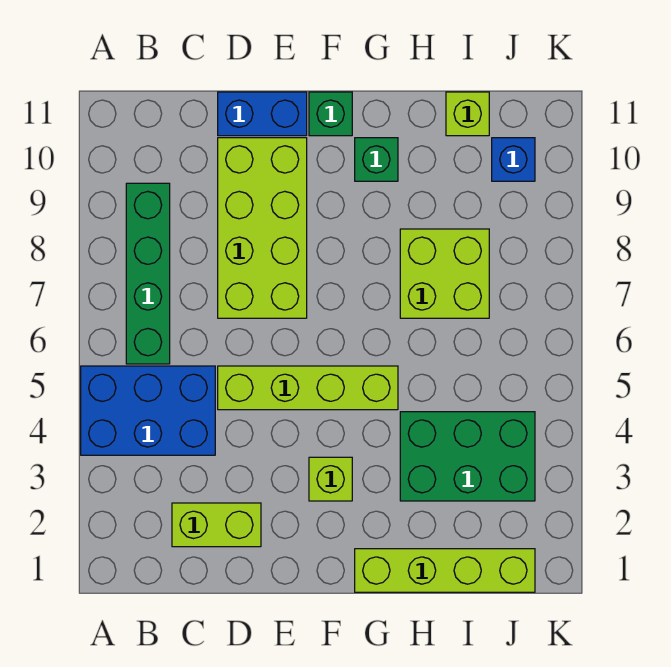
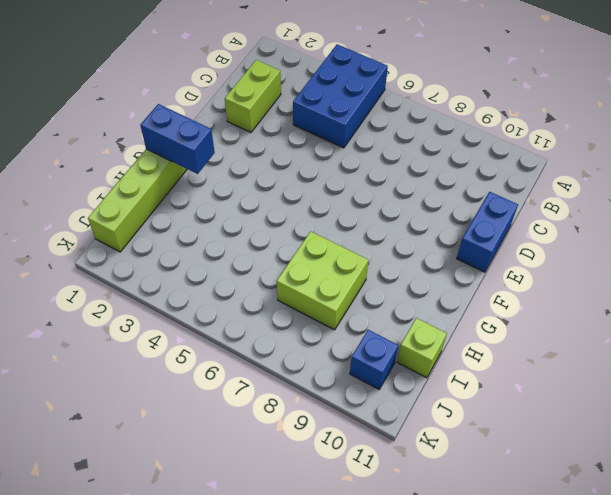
blue 1x2 brick [140,104,215,174] -> none
none -> green 1x4 brick [126,183,170,364]
none -> lime 1x4 brick [218,366,398,410]
none -> lime 2x4 brick [218,138,307,318]

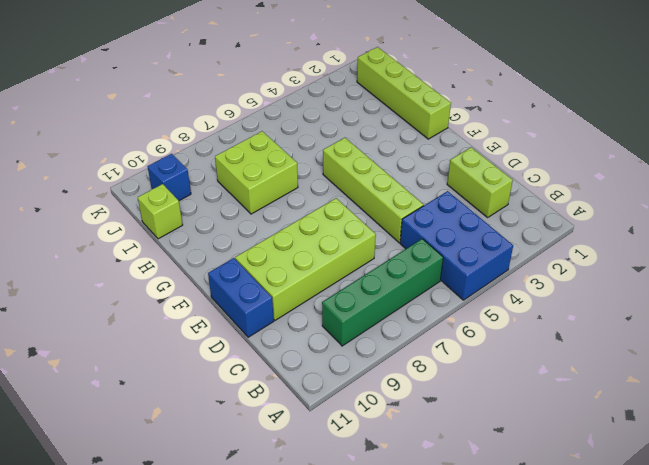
none -> lime 1x1 brick [309,457,352,501]
none -> green 1x1 brick [309,92,352,136]
none -> green 1x1 brick [355,138,398,181]

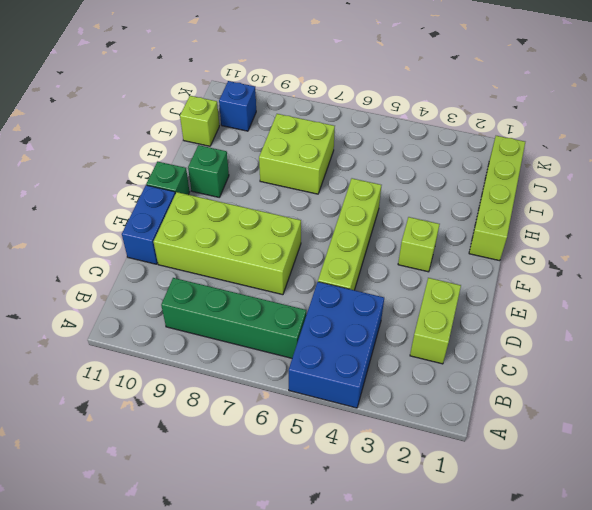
none -> green 2x3 brick [400,412,535,501]

